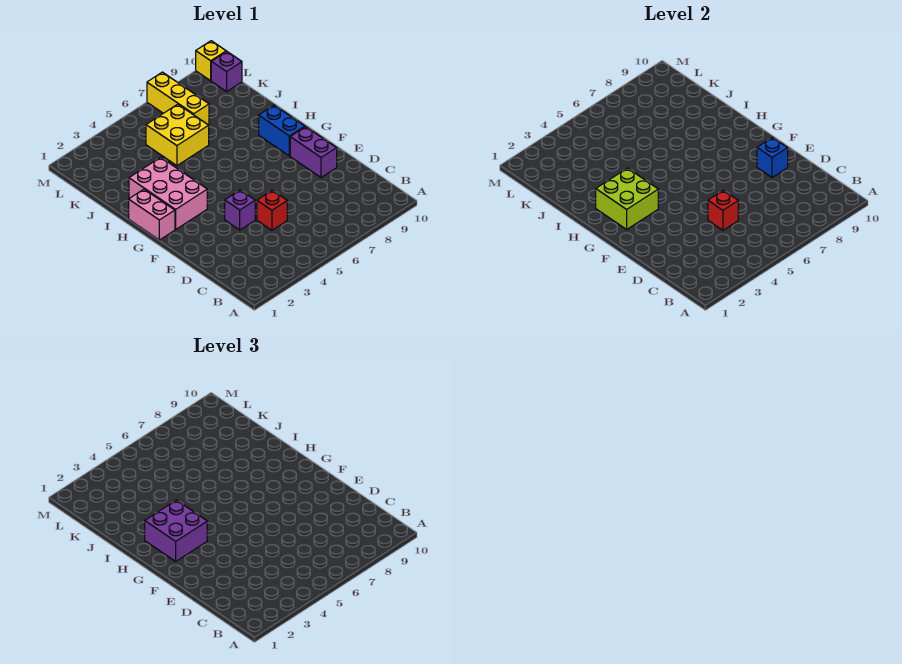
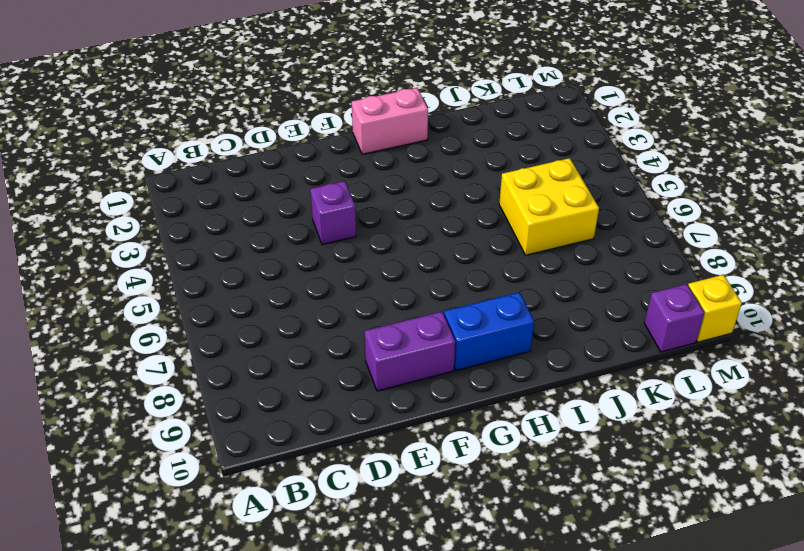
none -> red 1x1 brick [257,190,287,230]
none -> pink 2x3 brick [129,157,207,229]
none -> yellow 1x3 brick [147,72,209,124]

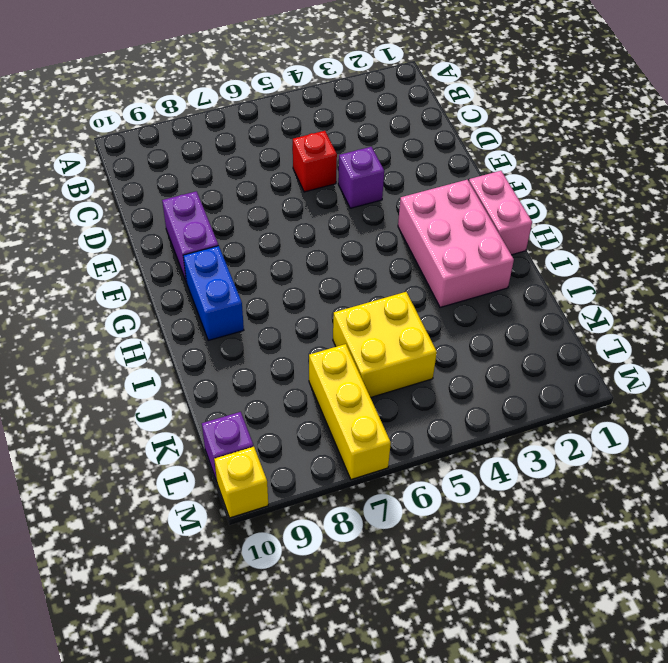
none -> red 1x1 brick [708,190,738,230]
none -> blue 1x1 brick [757,138,788,178]
none -> lime 2x2 brick [596,168,658,229]

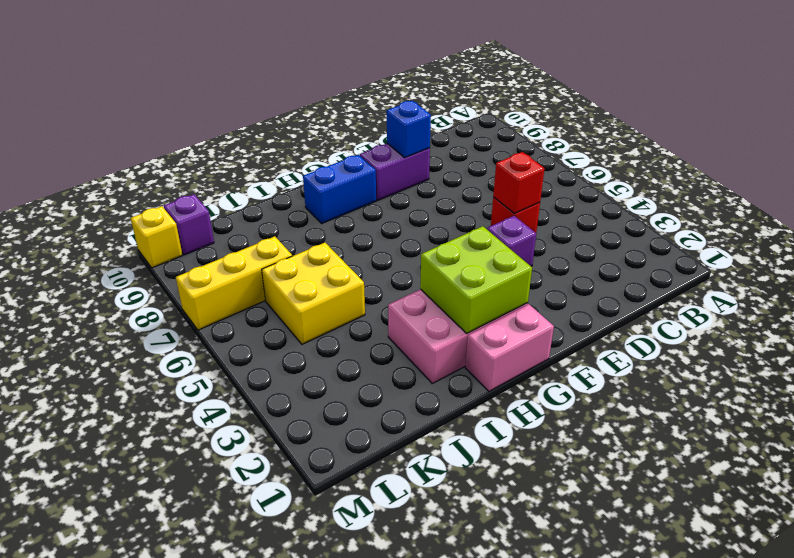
none -> purple 2x2 brick [145,500,207,561]

